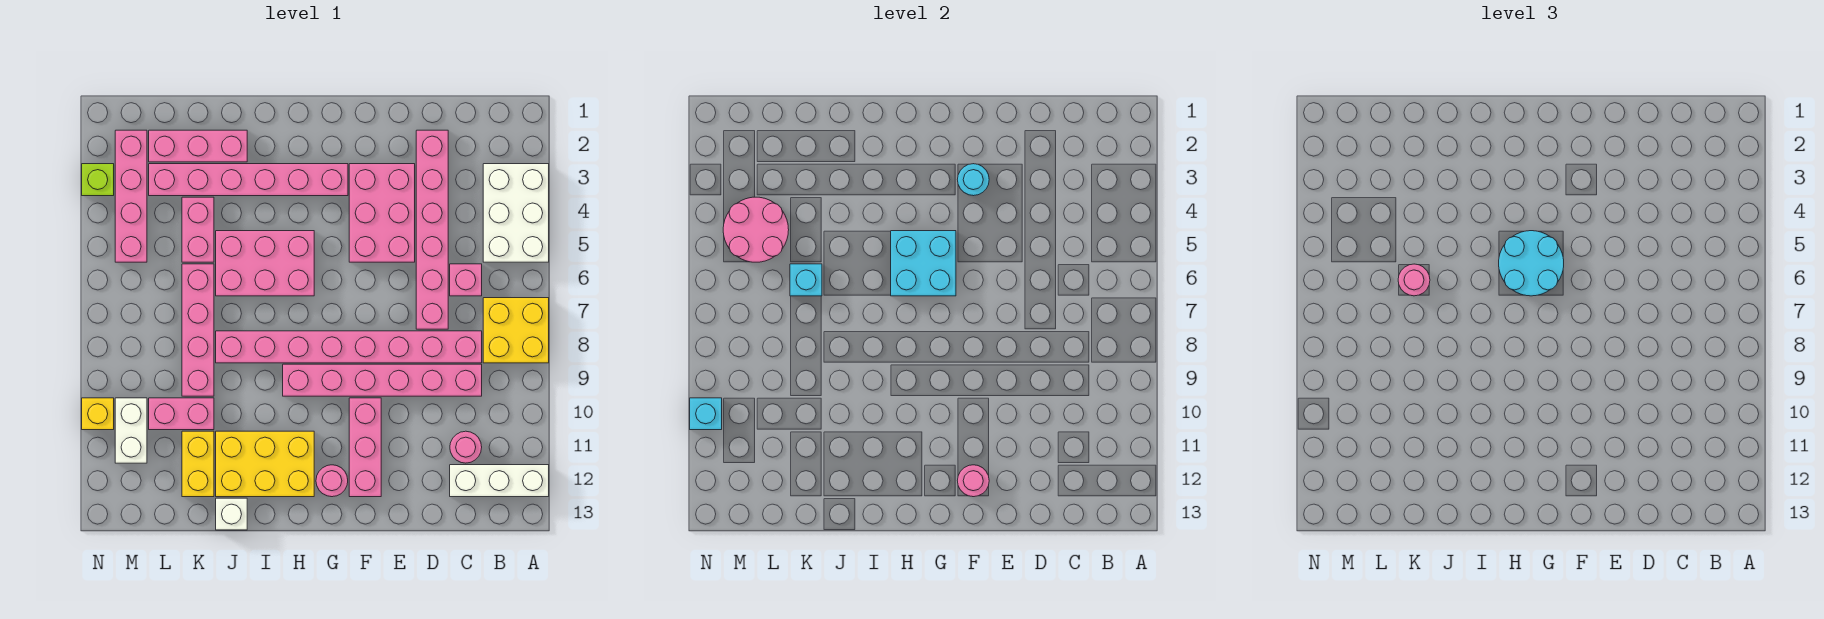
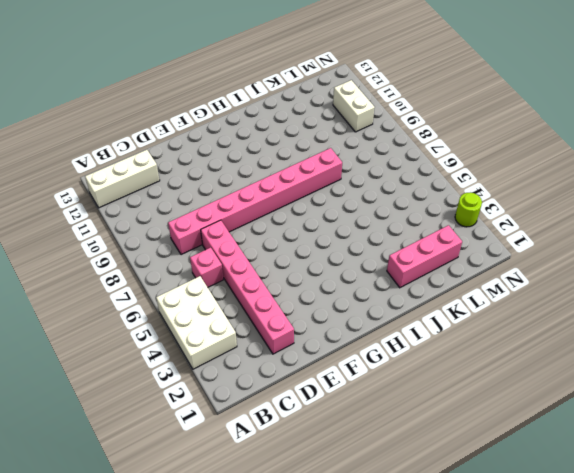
lime 1x1 round brick [455,193,482,227] -> lime 1x1 brick [82,164,114,196]
none -> yellow 2x2 brick [483,298,549,363]
none -> pink 1x6 brick [283,364,482,396]
none -> pink 1x1 round brick [450,431,482,463]
none -> pink 2x3 brick [349,164,415,262]

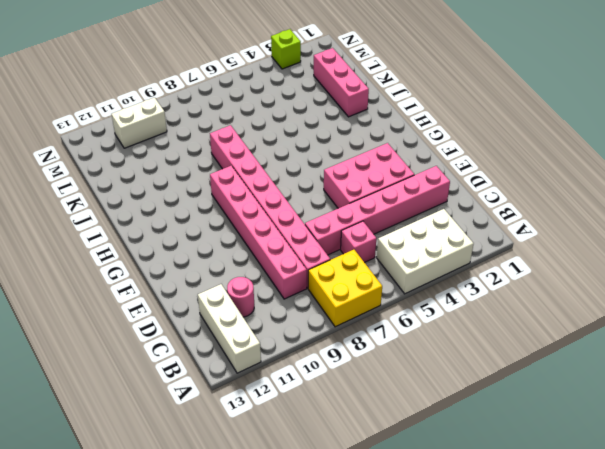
none -> pink 1x3 brick [349,398,381,497]
none -> pink 1x6 brick [149,164,348,196]
none -> pink 1x1 round brick [316,465,348,497]
none -> pink 2x3 brick [216,231,314,296]

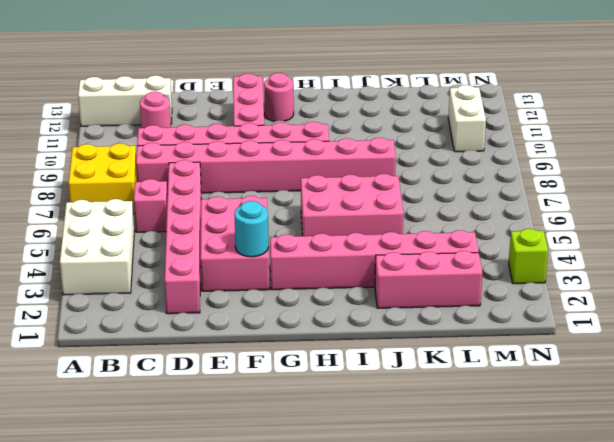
none -> yellow 2x3 brick [216,431,314,497]
none -> white 1x1 brick [216,498,247,530]
none -> pink 1x2 brick [182,197,214,262]
none -> pink 1x4 brick [182,264,214,396]

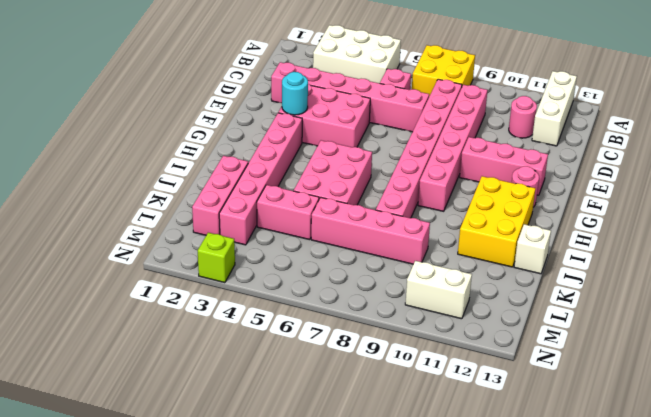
none -> pink 1x2 brick [149,398,214,430]
none -> yellow 1x2 brick [182,431,214,497]
none -> pink 1x4 brick [115,130,147,262]
none -> yellow 1x1 brick [82,398,114,430]

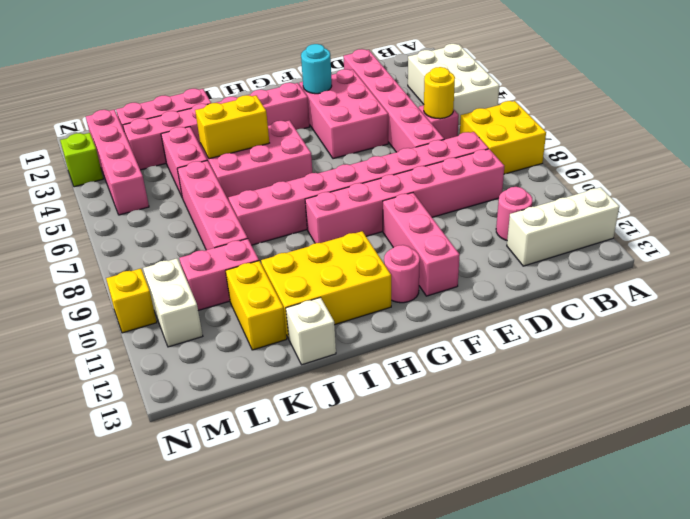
yellow 1x1 round brick [424,67,455,119] -> none
yellow 1x2 brick [195,95,269,159] -> none
none -> pink 1x1 round brick [957,465,989,497]
none -> cyan 2x2 brick [891,231,956,296]
none -> cyan 1x1 brick [790,264,822,296]
none -> pink 2x2 round brick [723,197,789,262]

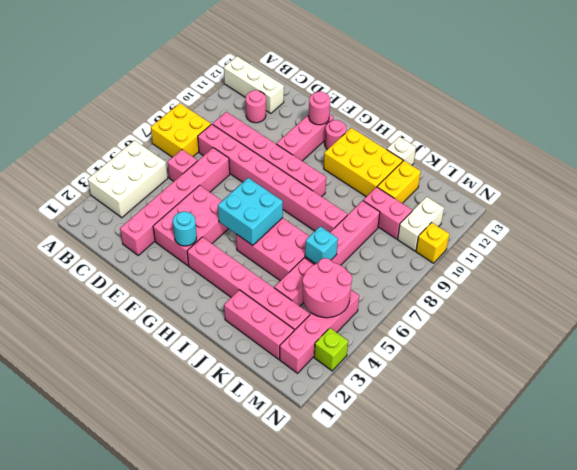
none -> cyan 1x1 brick [690,398,722,430]
none -> cyan 2x2 round brick [1499,231,1564,296]
none -> pink 1x1 round brick [1398,264,1430,296]

